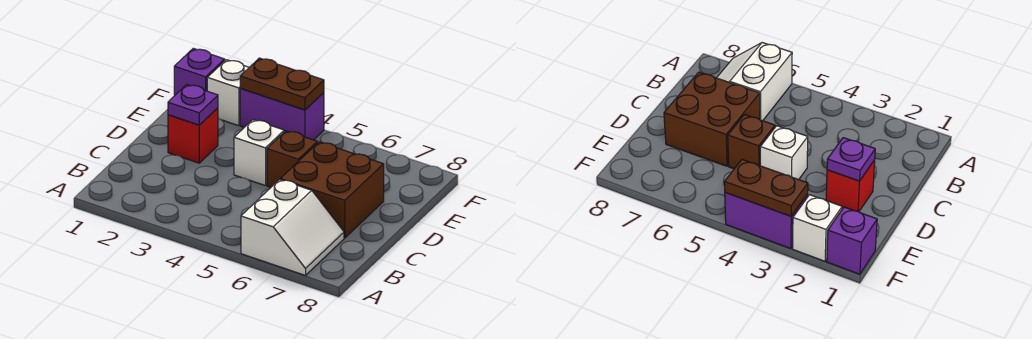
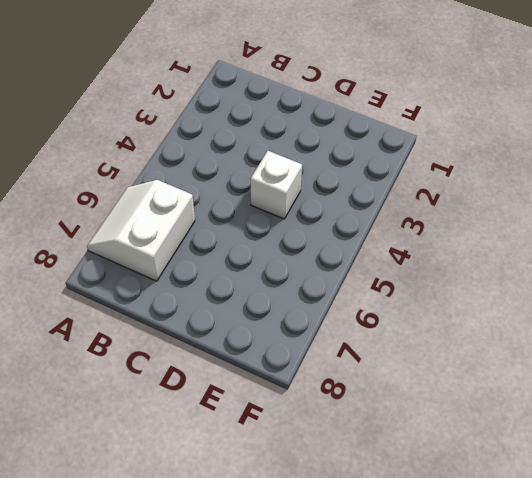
white 2x2 slope [87,180,195,281] -> white 2x2 slope turned to [241,179,344,275]
none -> brown 2x2 brick [280,142,384,238]
none -> red 1x1 brick [168,108,218,163]

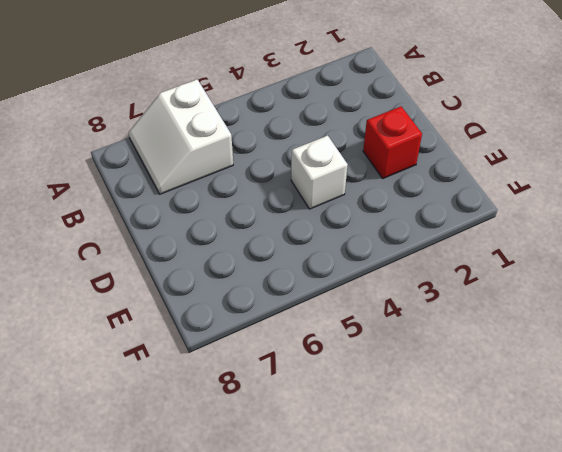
none -> brown 2x2 brick [280,142,384,238]
none -> brown 1x1 brick [267,131,317,187]

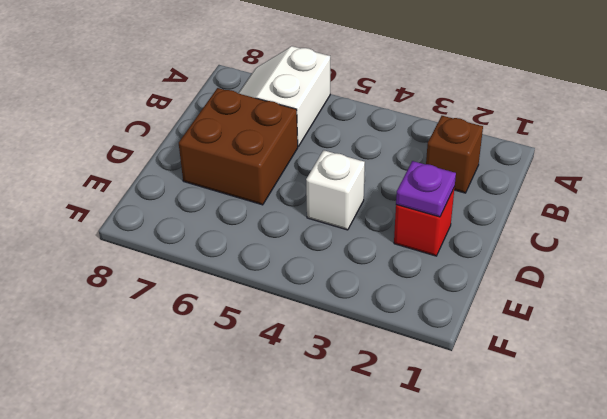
brown 1x1 brick [426,116,483,193] -> brown 1x1 brick moved to [267,131,317,187]
none -> purple 1x1 brick [174,48,225,96]
none -> white 1x1 brick [207,60,249,126]

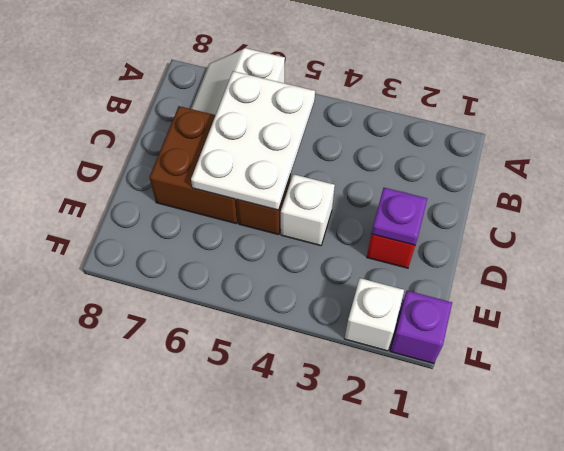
white 2x3 plate [191,71,315,210] -> none
none -> purple 1x2 brick [240,89,324,140]
none -> brown 1x2 plate [240,58,324,110]

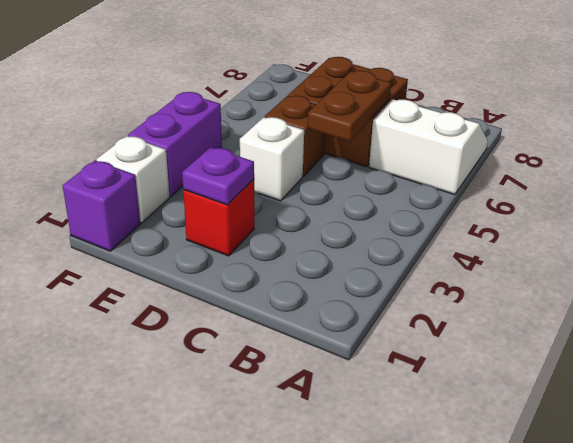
brown 1x2 plate [308,71,391,142] -> brown 1x2 plate moved to [240,58,324,110]

